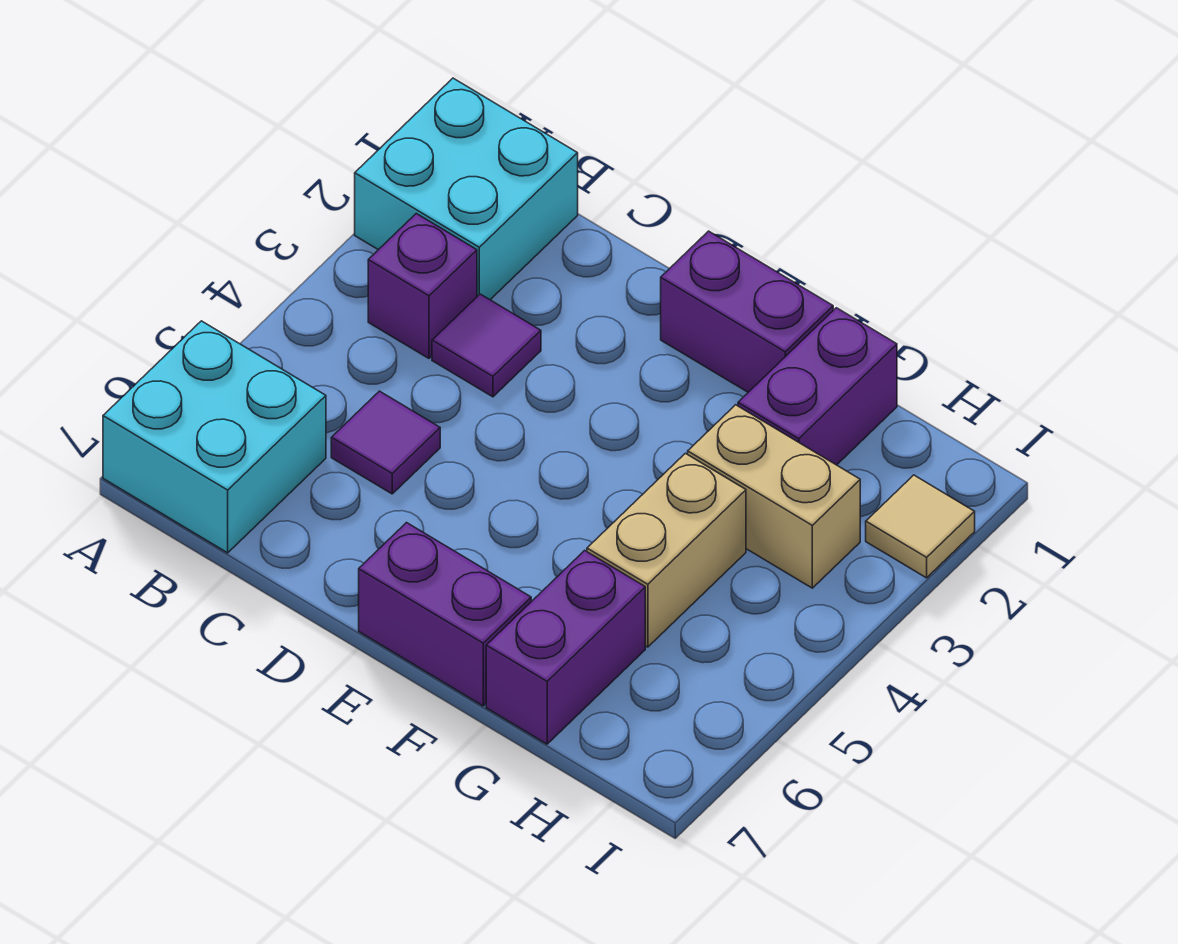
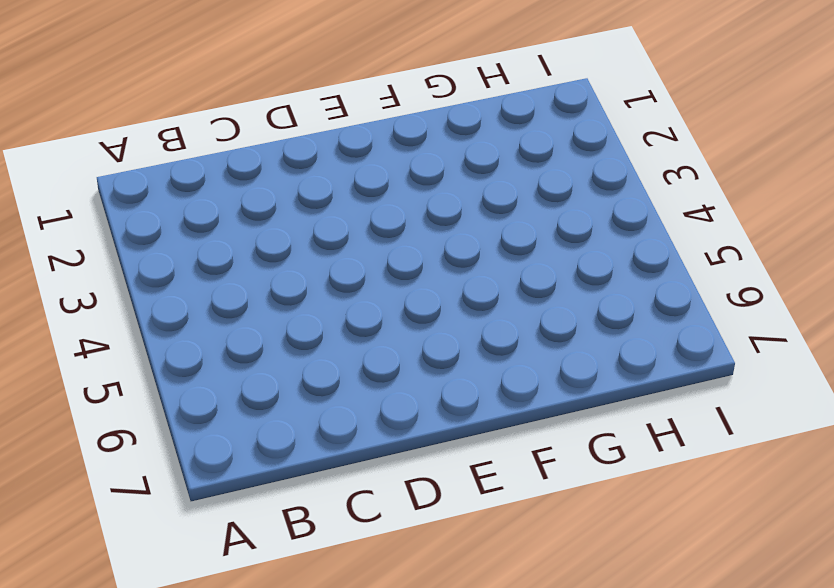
none -> cyan 2x2 brick [355,78,578,300]
none -> cyan 2x2 brick [103,321,326,553]
none -> purple 1x1 brick [368,214,477,358]

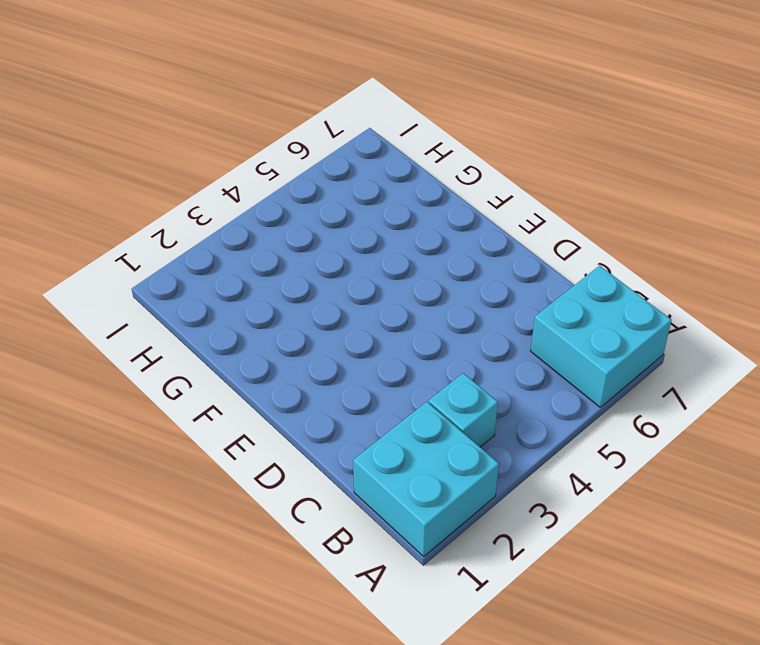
cyan 1x1 brick [429,373,498,447] -> purple 1x1 brick [368,214,477,358]
none -> purple 1x1 tile [432,294,541,397]
none -> purple 1x1 tile [331,391,440,494]
none -> purple 1x2 brick [661,231,833,392]

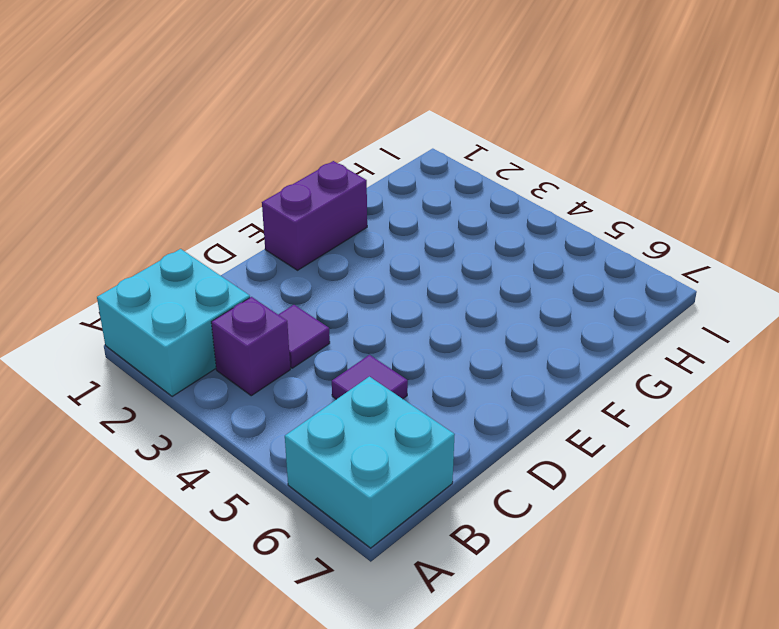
none -> purple 1x2 brick [359,523,531,706]
none -> purple 1x2 brick [738,308,897,465]
none -> tan 1x2 brick [688,405,860,588]

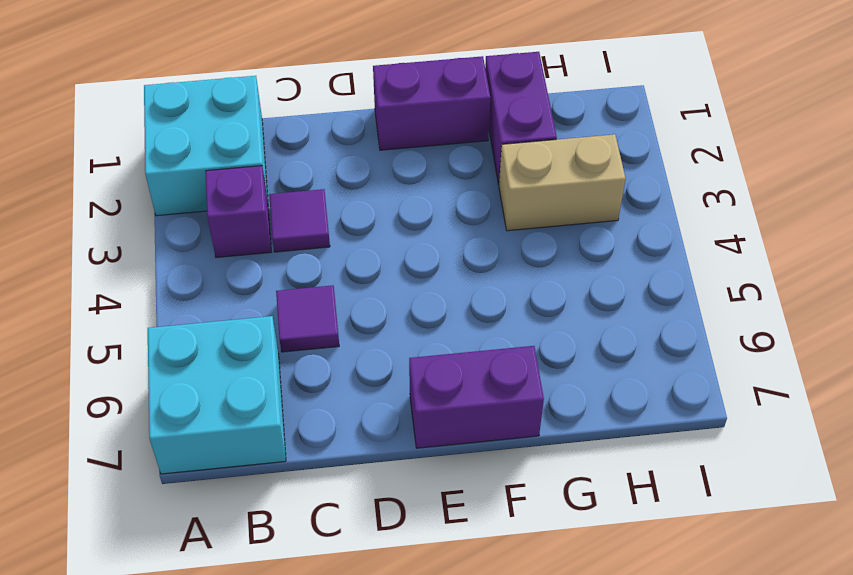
none -> tan 1x2 brick [587,453,746,647]
none -> purple 1x2 brick [486,550,645,744]
none -> tan 1x1 tile [866,475,975,578]

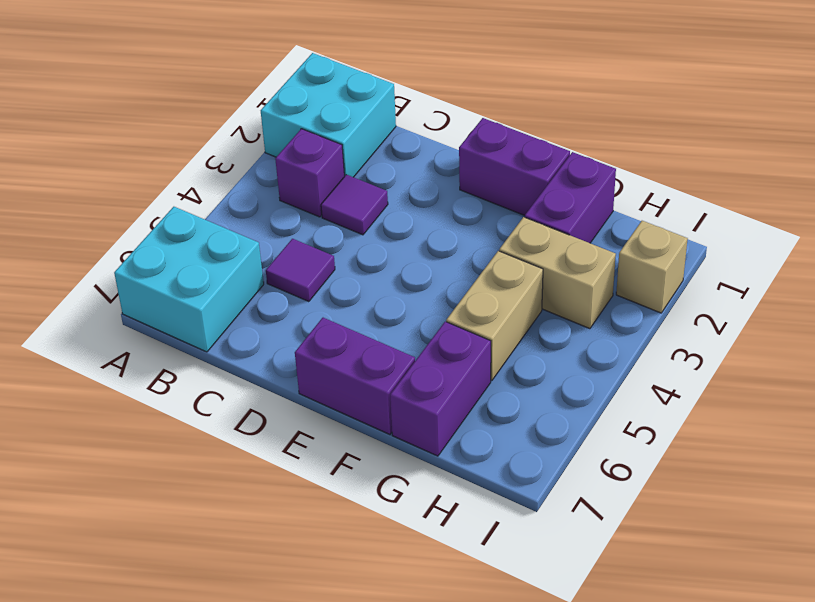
tan 1x1 brick [616,221,688,313] -> tan 1x1 tile [866,475,975,578]

